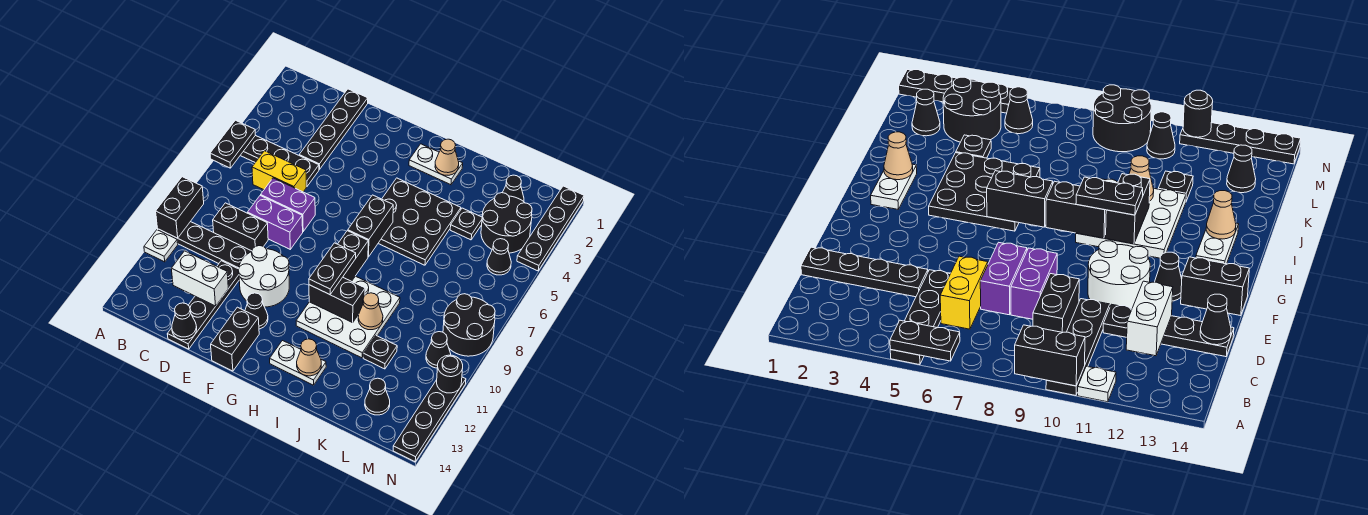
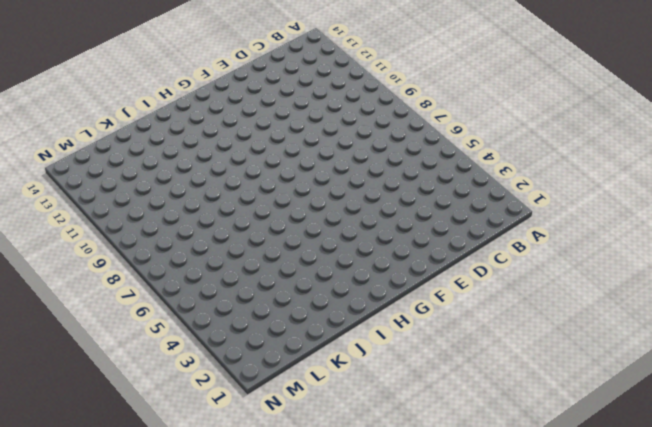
none -> black 1x4 plate [240,135,319,187]
none -> black 1x4 plate [158,222,252,269]
none -> white 1x1 plate [144,230,178,262]
none -> yellow 1x2 brick [252,151,306,192]

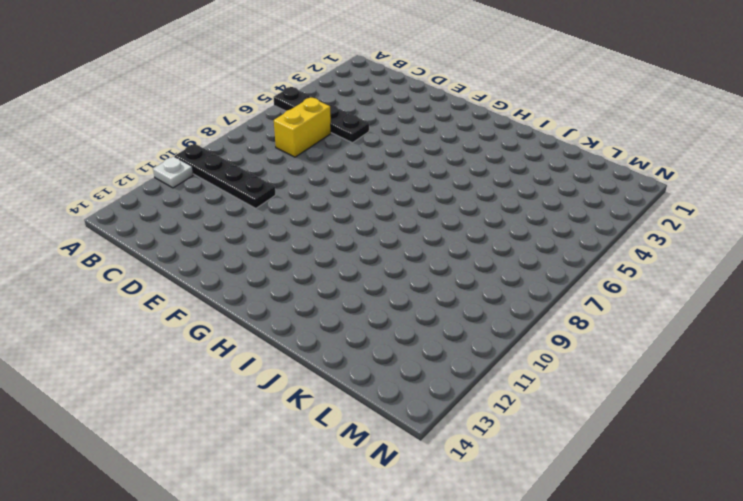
yellow 1x2 brick [274,97,331,157] -> yellow 1x2 brick turned to [252,151,306,192]
none -> black 1x2 brick [213,203,268,251]
none -> black 1x4 plate [299,89,368,170]
none -> purple 1x2 brick [261,178,315,231]
none -> purple 1x2 brick [248,195,303,249]

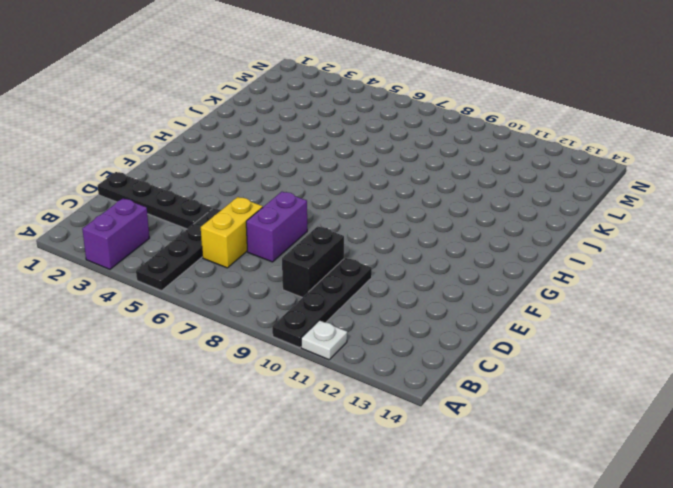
purple 1x2 brick [82,199,149,269] -> purple 1x2 brick moved to [248,195,303,249]
none -> black 1x4 plate [167,261,239,349]
none -> white 2x2 round brick [238,246,289,307]
none -> black 1x1 cone [245,293,268,329]
none -> black 1x2 brick [211,307,259,371]

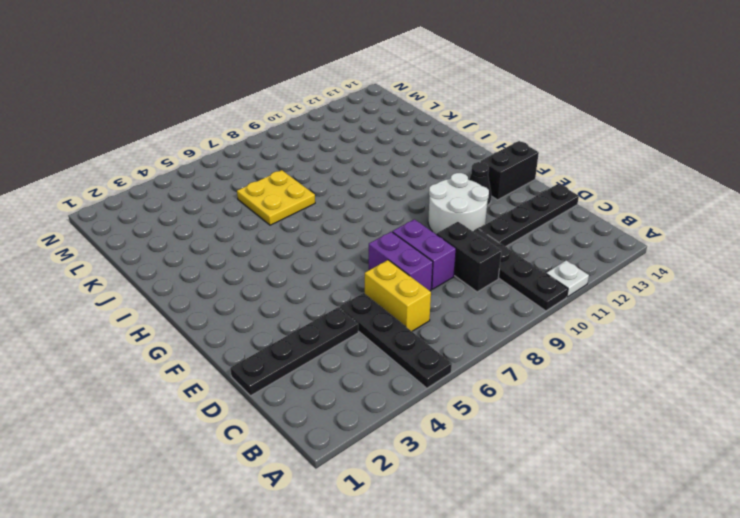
yellow 2x2 plate [237,170,315,225] -> black 3x3 plate [378,178,461,265]
none -> white 1x2 plate [409,144,463,185]
none -> white 3x3 plate [296,276,400,358]
none -> white 1x2 plate [270,341,326,385]
none -> black 1x1 plate [450,208,482,240]

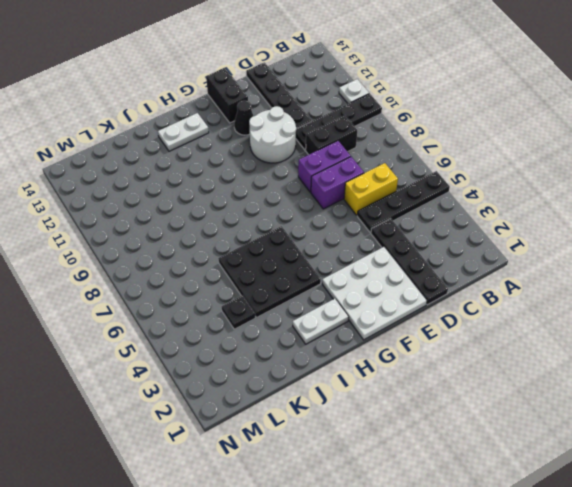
white 3x3 plate [322,247,427,340] -> white 3x3 plate moved to [296,276,400,358]
none -> black 1x1 plate [363,336,397,369]
none -> black 1x1 cone [502,175,524,201]
none -> black 2x2 round brick [481,193,532,253]
none -> black 1x1 cone [365,378,390,415]

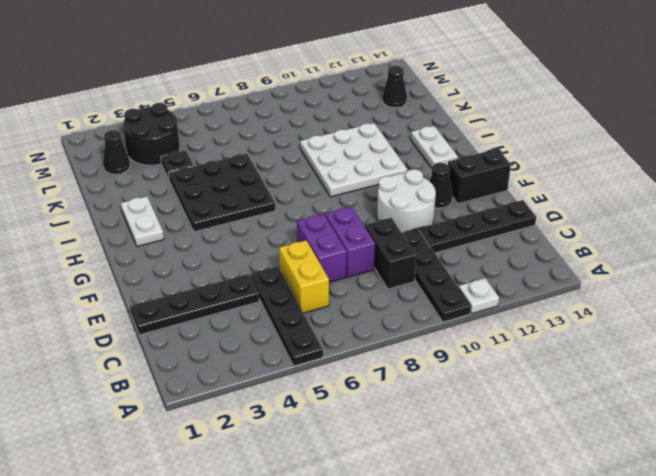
none -> black 1x1 plate [363,336,397,369]
none -> black 1x1 cone [487,239,511,275]
none -> black 2x2 round brick [443,294,495,356]
none -> black 1x1 cone [426,332,451,368]

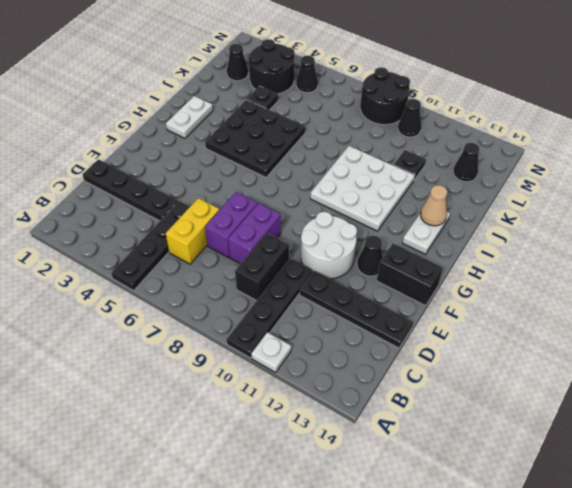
none -> black 1x4 plate [517,186,584,271]
none -> black 1x4 plate [393,377,466,462]
none -> black 1x2 plate [210,120,255,168]
none -> black 1x2 brick [156,177,204,238]

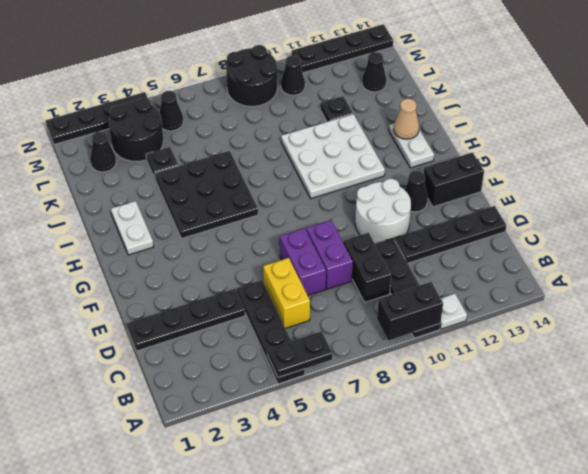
none -> white 1x2 brick [171,251,228,306]
none -> black 1x1 cone [172,303,197,340]
none -> black 1x2 brick [348,195,393,257]
none -> black 1x2 brick [338,231,368,281]

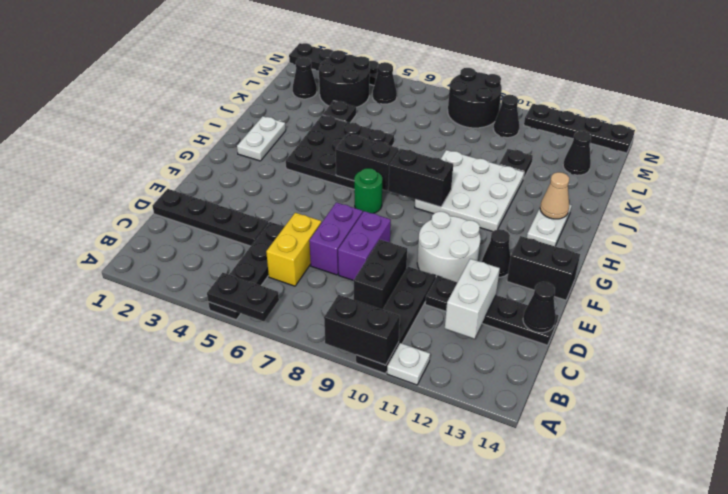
green 1x1 round brick [354,168,382,213] -> none
none -> black 1x2 brick [309,277,365,323]
none -> tan 1x1 cone [435,139,459,175]
none -> tan 1x1 cone [358,293,383,330]
none -> black 1x1 round brick [437,355,463,393]

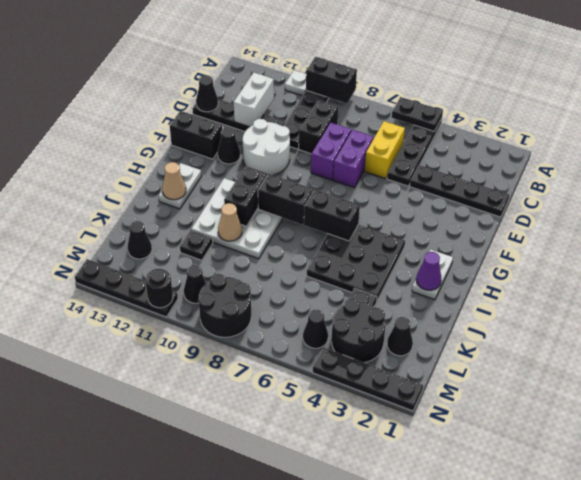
purple 1x1 cone [416,252,442,290] -> tan 1x1 cone [435,139,459,175]
none -> black 1x2 plate [309,243,356,295]

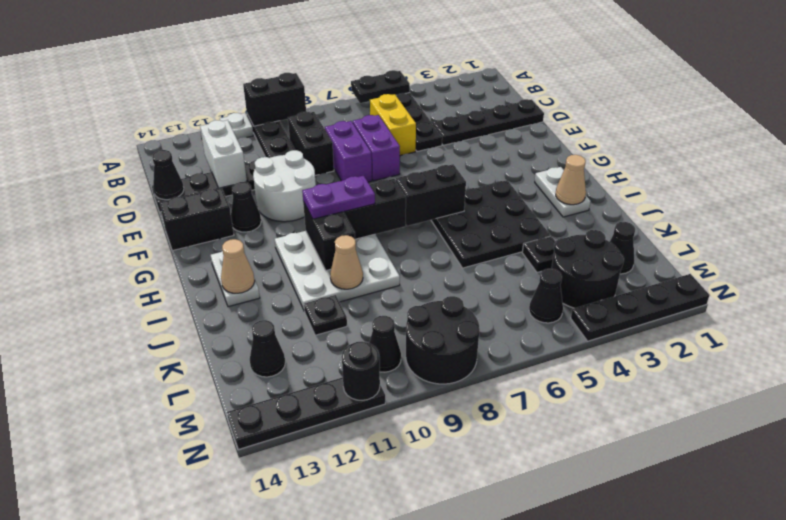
purple 1x2 plate [302,176,375,219] -> black 1x2 plate [309,243,356,295]

